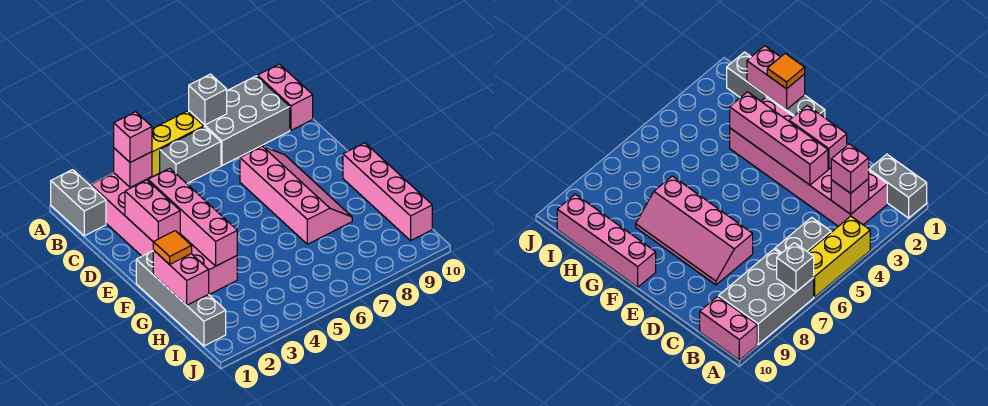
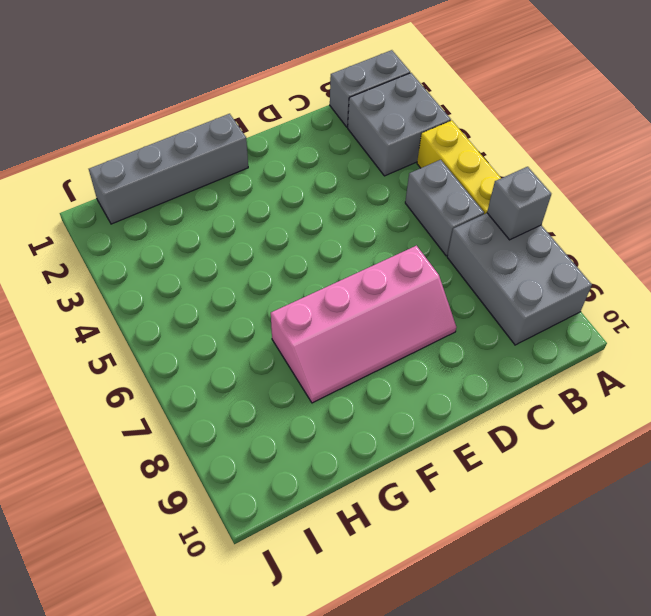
grey 2x2 brick [348,73,451,176] -> pink 2x6 brick [91,173,237,294]
none -> pink 1x2 brick [257,64,313,130]
none -> pink 1x4 brick [343,143,432,240]
none -> pink 1x1 brick [114,148,152,187]

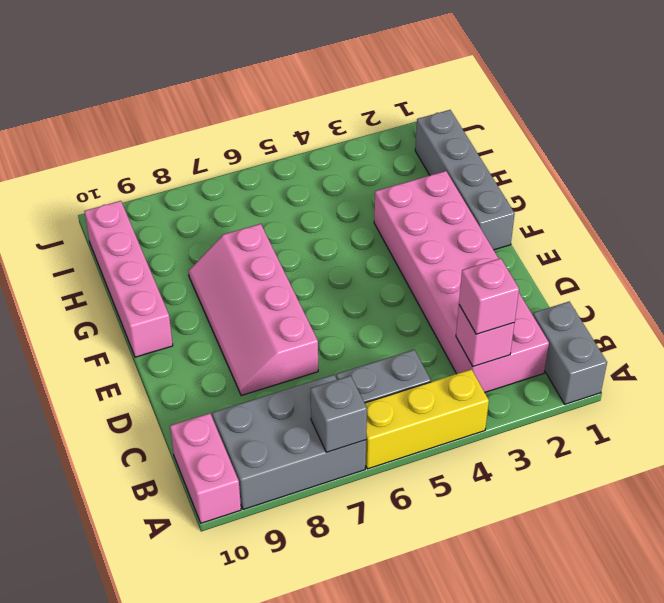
none -> pink 1x2 brick [125,180,180,242]
none -> pink 1x4 brick [148,168,237,266]
none -> pink 1x2 brick [153,250,209,305]

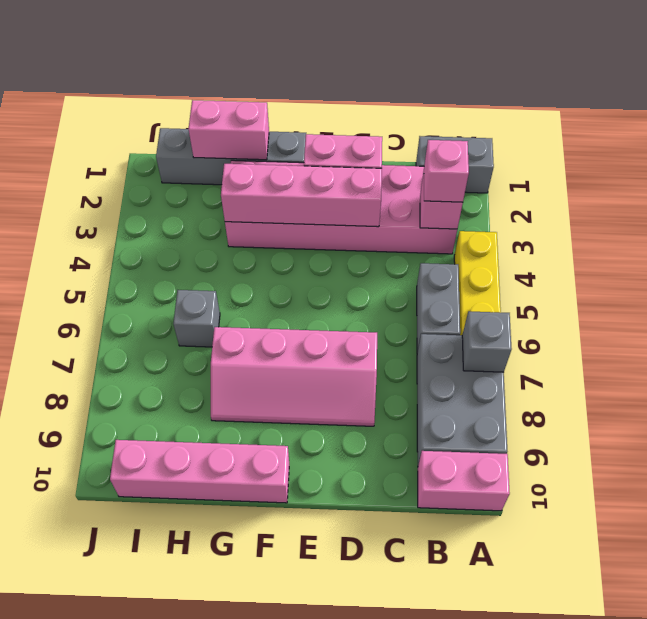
grey 1x1 brick [173,290,220,347] -> none
none -> orange 1x1 tile [153,231,192,265]

